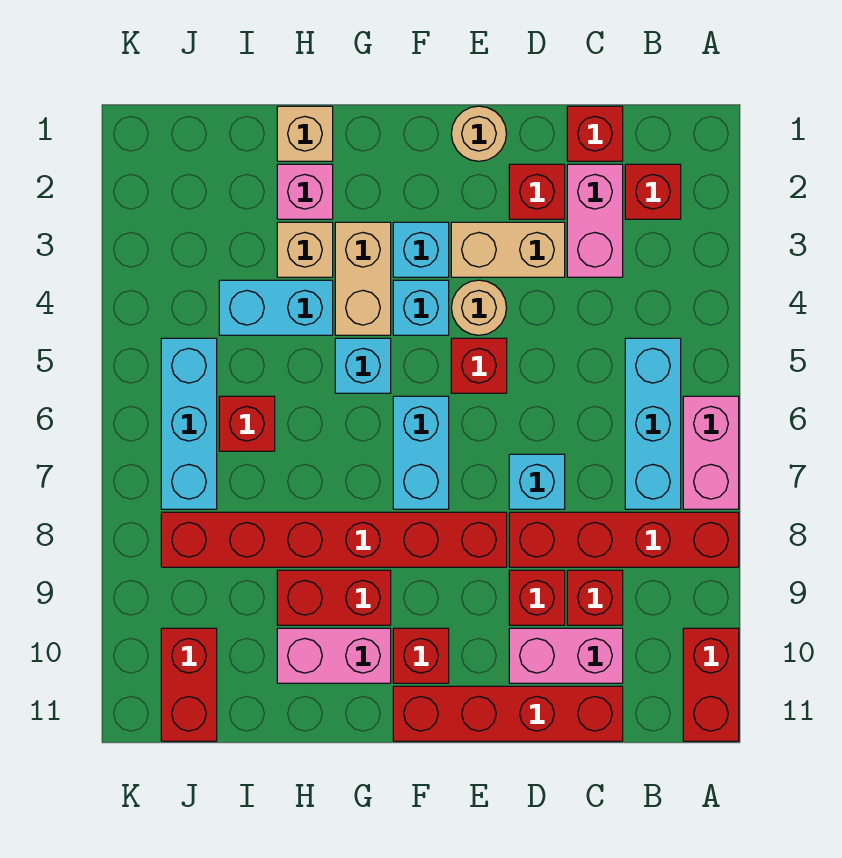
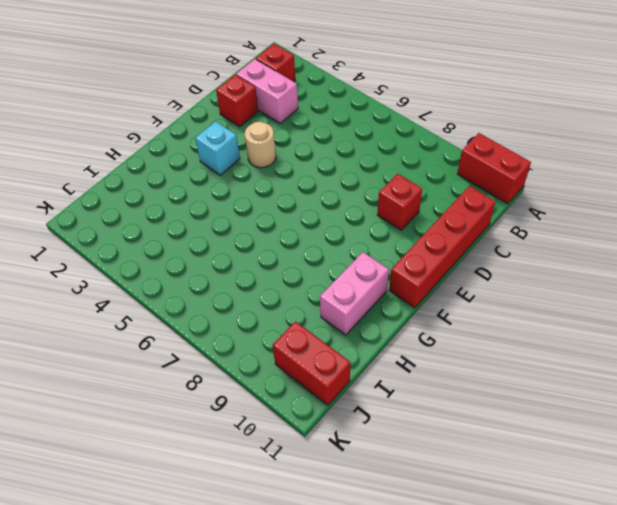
none -> pink 1x2 brick [683,396,739,509]
none -> red 1x4 brick [509,512,739,567]
none -> cyan 1x3 brick [625,338,681,509]
none -> red 1x1 brick [567,106,623,161]

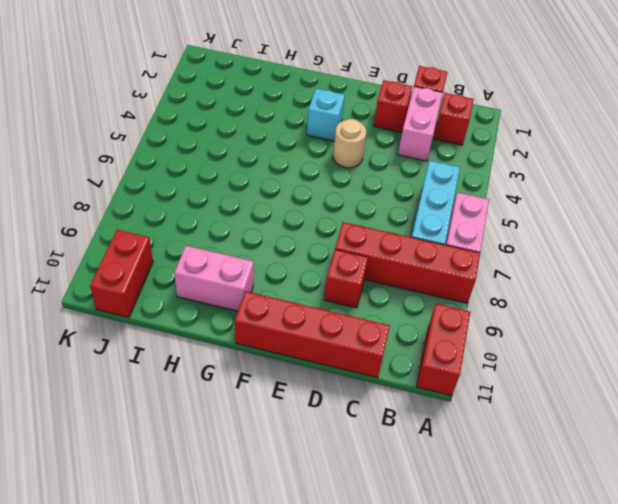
none -> red 1x1 brick [567,570,623,625]
none -> pink 1x2 brick [509,628,623,683]
none -> tan 1x2 brick [451,222,565,277]
none -> cyan 1x1 brick [509,454,565,509]

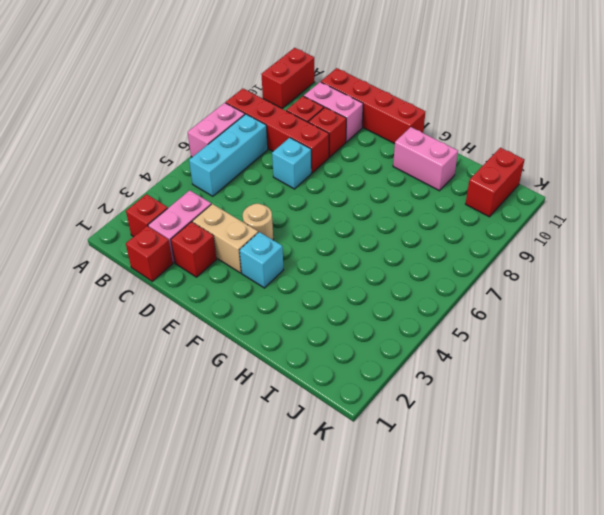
none -> tan 1x1 round brick [451,106,507,161]
none -> red 1x1 brick [451,338,507,393]
none -> red 1x6 brick [161,512,507,567]
none -> cyan 1x1 brick [393,280,449,335]

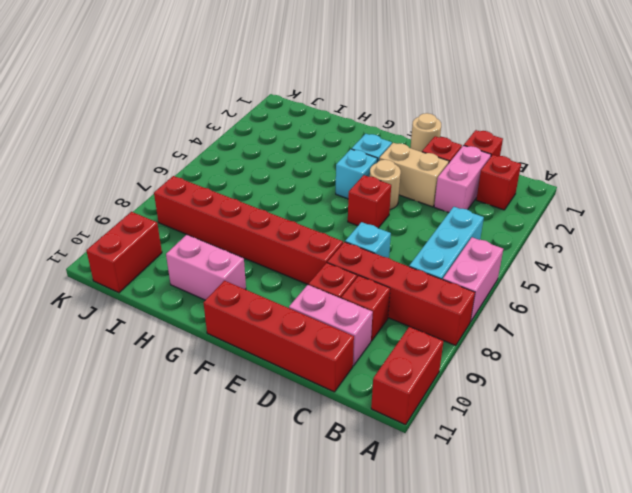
none -> cyan 1x2 brick [393,396,449,509]
none -> red 1x1 brick [393,628,449,683]
none -> tan 1x2 brick [335,222,391,335]
none -> cyan 1x1 brick [335,338,391,393]

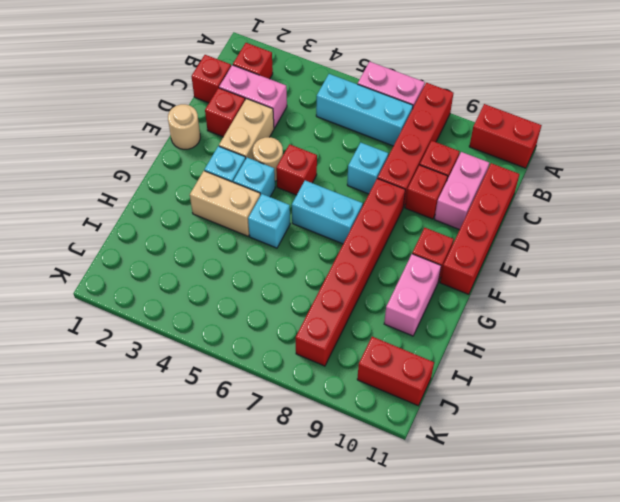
none -> red 1x2 brick [277,570,391,625]
none -> tan 1x1 brick [277,106,333,161]
none -> pink 1x1 brick [277,164,333,219]
none -> tan 1x1 brick [277,222,333,277]

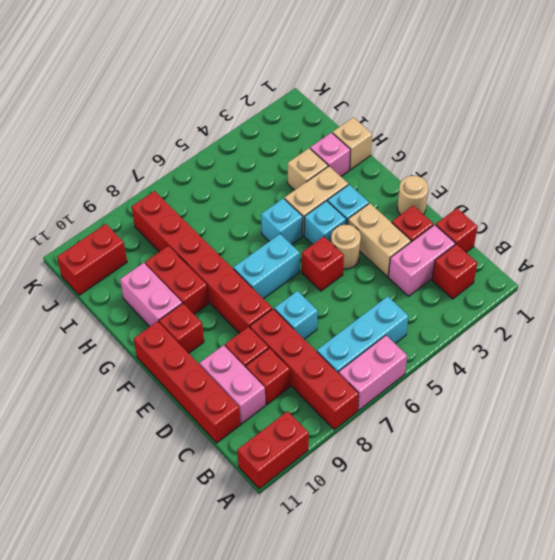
none -> cyan 1x2 brick [219,280,333,335]
none -> red 1x1 brick [219,396,275,451]
none -> cyan 1x3 brick [161,338,217,509]

